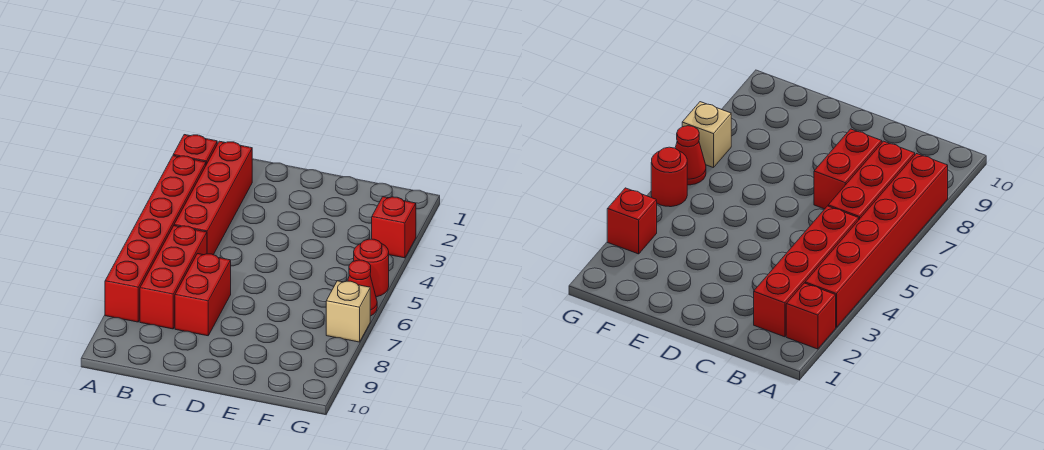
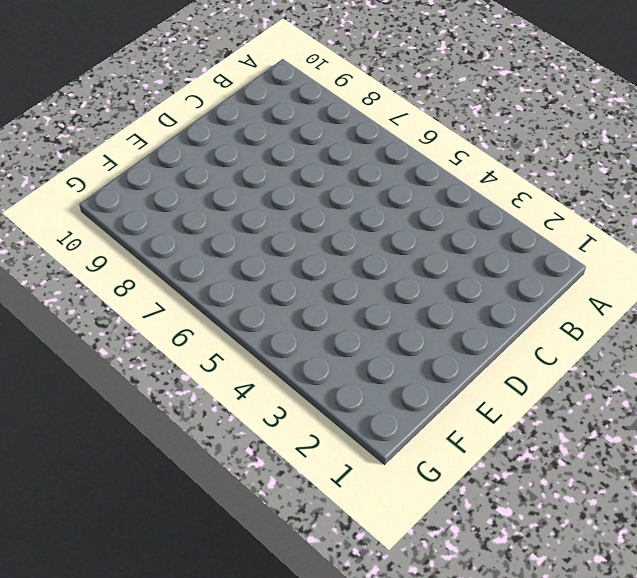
none -> red 1x1 brick [173,135,217,165]
none -> red 1x6 brick [105,156,206,322]

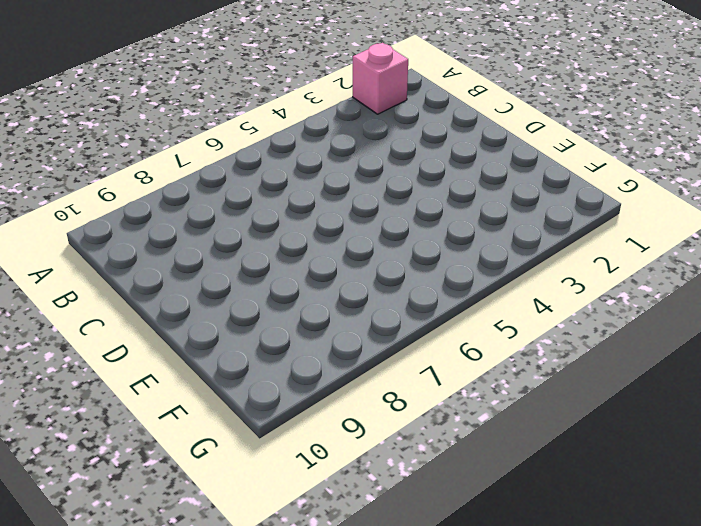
pink 1x1 brick [353,43,408,114] -> red 1x1 brick [173,135,217,165]
none -> red 1x6 brick [105,156,206,322]
none -> red 1x4 brick [174,141,252,255]

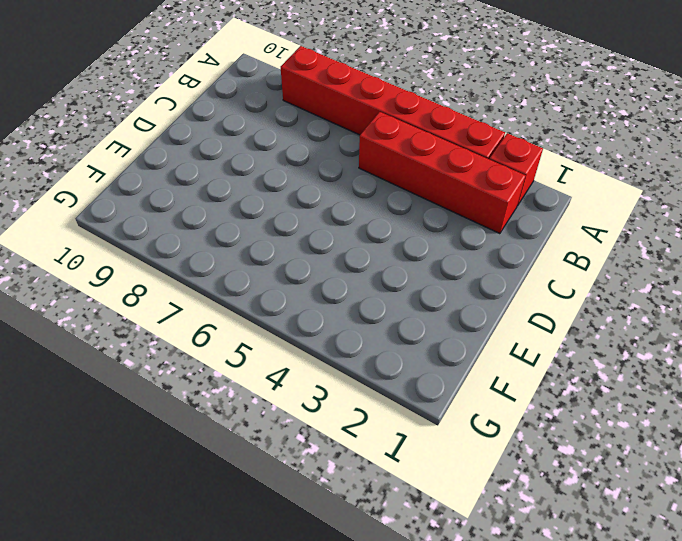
none -> red 1x3 brick [140,226,207,329]
none -> red 1x2 brick [175,254,231,336]

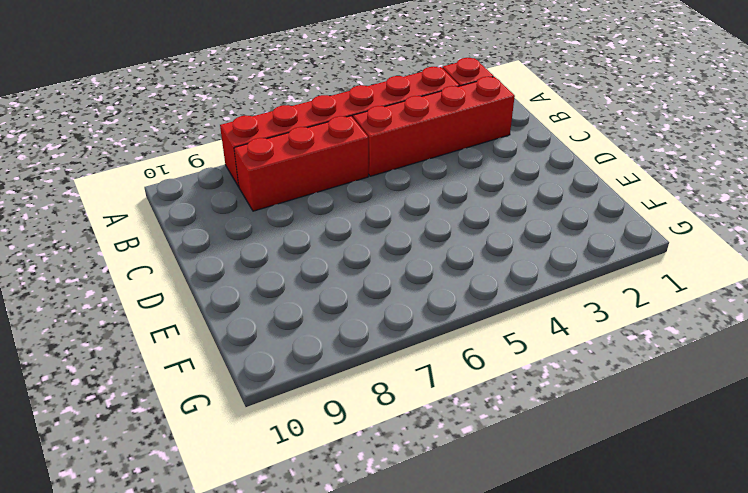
none -> red 1x2 brick [175,254,231,336]
none -> red 1x1 brick [372,197,416,258]

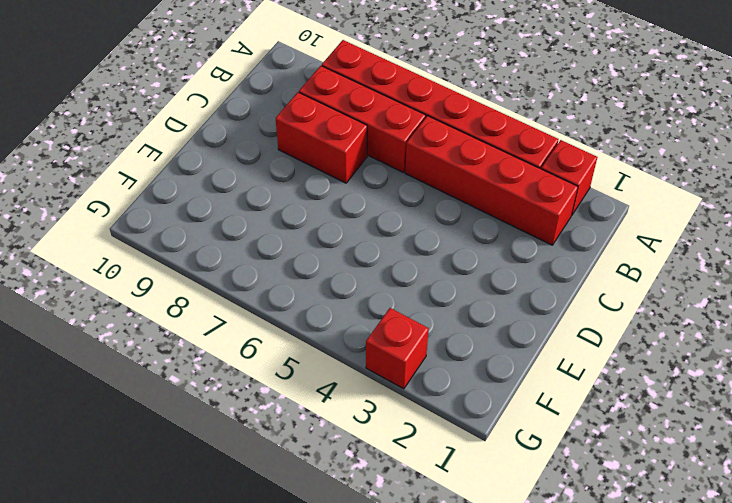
none -> red 1x1 round brick [354,239,389,297]
none -> red 1x1 cone [348,260,377,316]

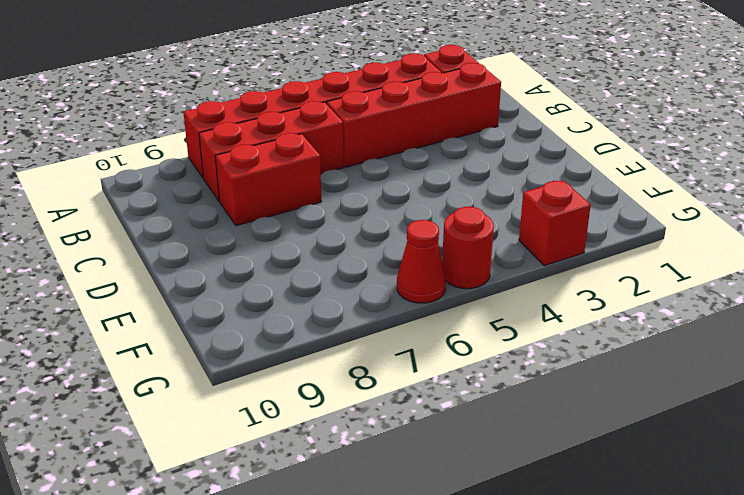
none -> tan 1x1 brick [326,281,370,342]

